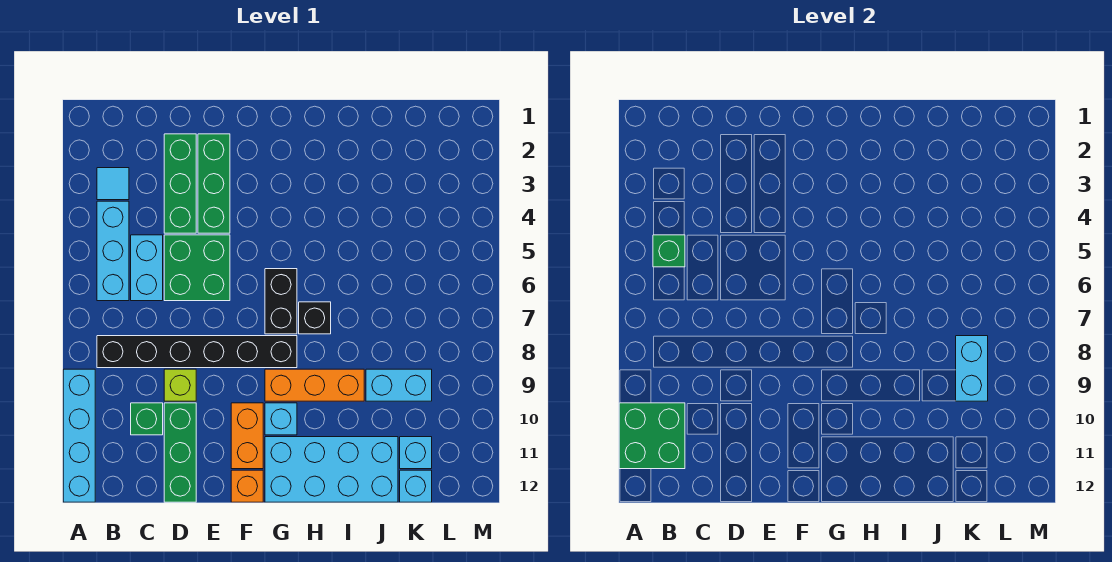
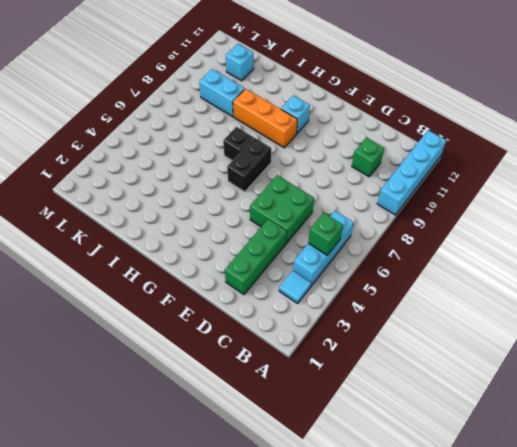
none -> black 1x6 brick [97,336,297,368]
none -> cyan 1x2 brick [131,235,163,301]
none -> lime 1x1 brick [164,369,196,401]

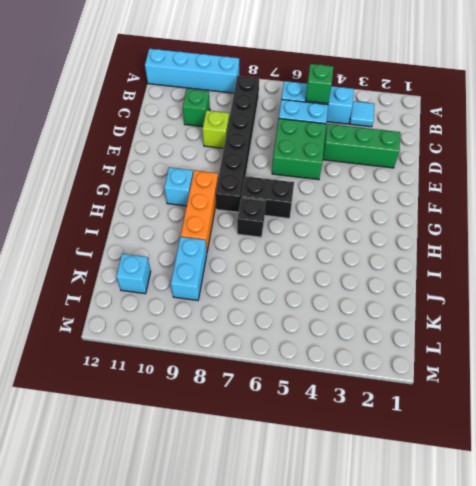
none -> green 1x3 brick [164,403,196,502]
none -> green 1x3 brick [198,134,230,233]
none -> orange 1x2 brick [231,403,263,469]

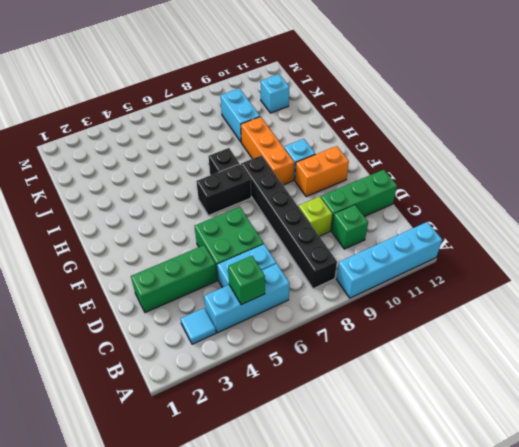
none -> green 1x3 brick [198,134,230,233]
none -> orange 1x1 brick [231,470,263,502]
none -> cyan 2x4 brick [265,437,398,502]

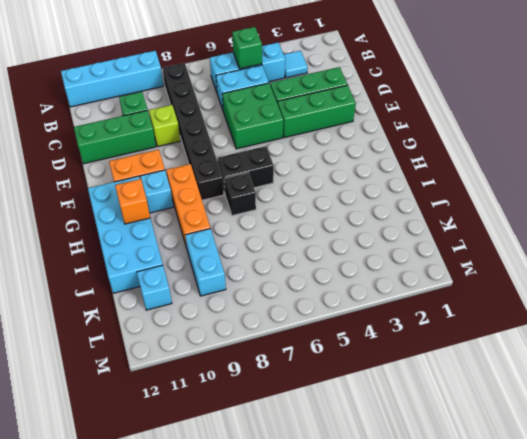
orange 1x1 brick [115,179,150,224] -> orange 1x1 brick moved to [231,470,263,502]
none -> cyan 1x1 brick [400,470,432,502]
none -> green 2x2 brick [619,403,685,469]
none -> cyan 1x2 brick [956,336,988,401]

